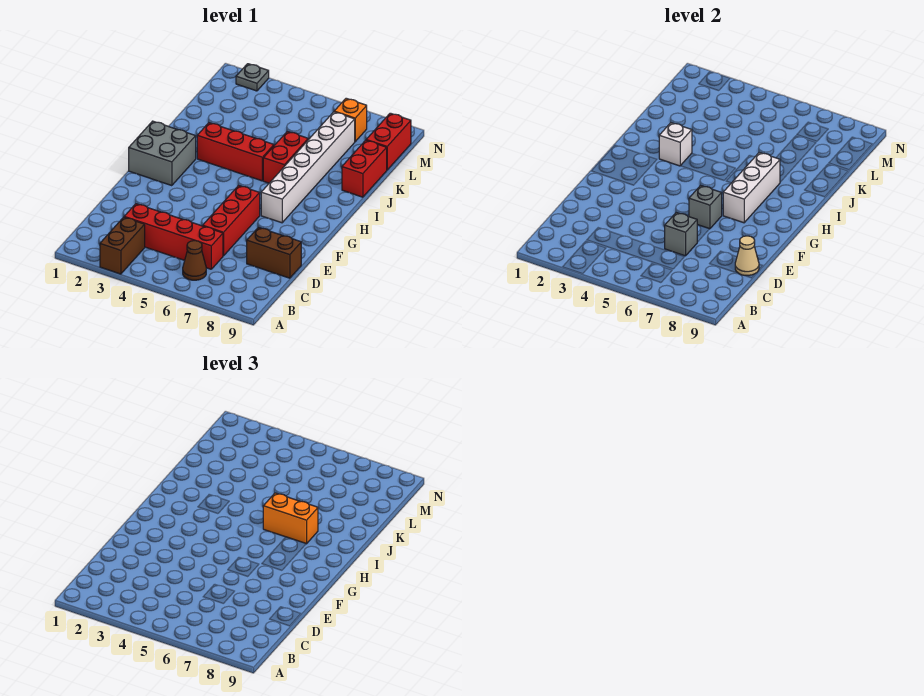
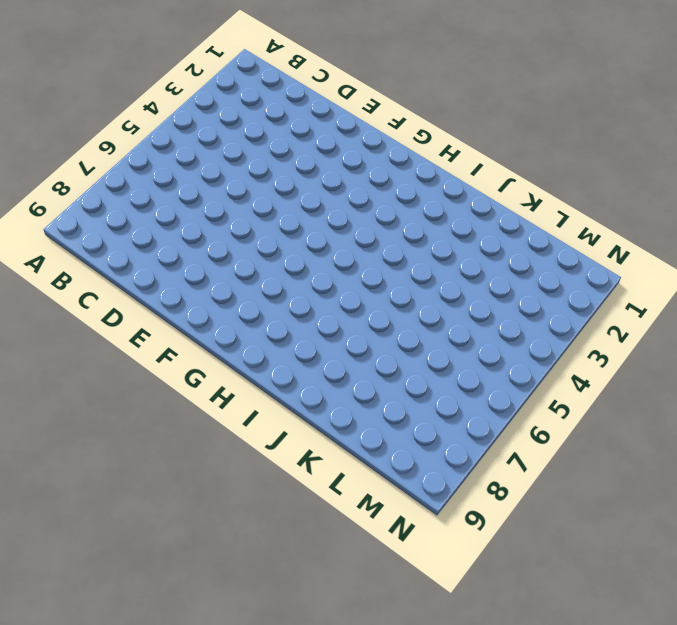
none -> brown 1x2 brick [100,217,145,274]
none -> brown 1x1 cone [183,241,206,280]
none -> red 1x4 brick [124,204,223,269]

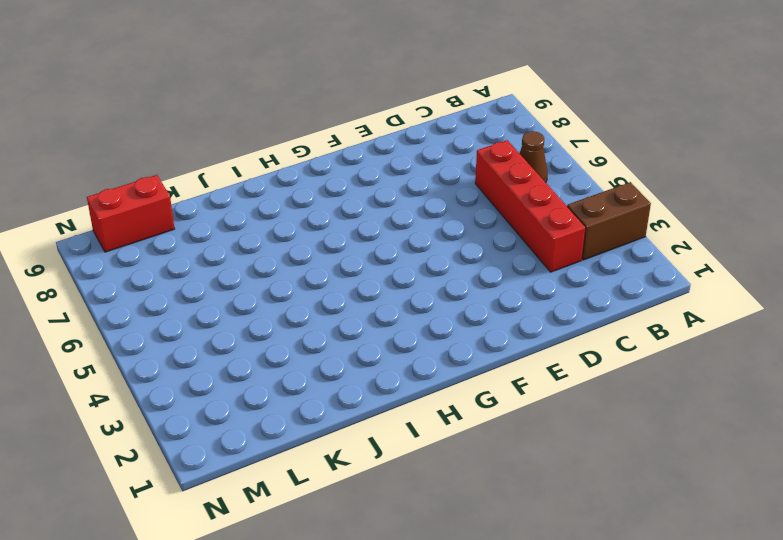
none -> red 1x3 brick [203,185,260,256]
none -> brown 1x2 brick [247,227,301,278]
none -> grey 2x2 brick [129,121,196,186]

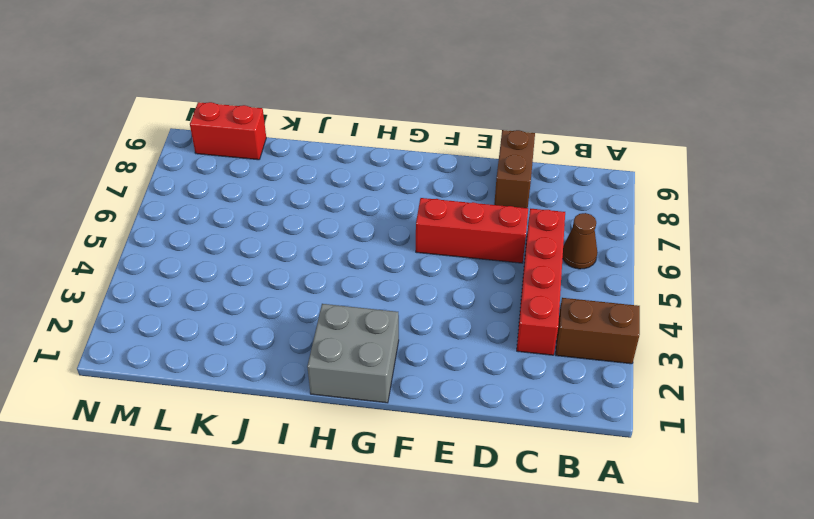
none -> white 1x6 brick [261,112,355,223]
none -> red 1x3 brick [197,123,274,181]
none -> red 1x2 brick [263,131,308,183]

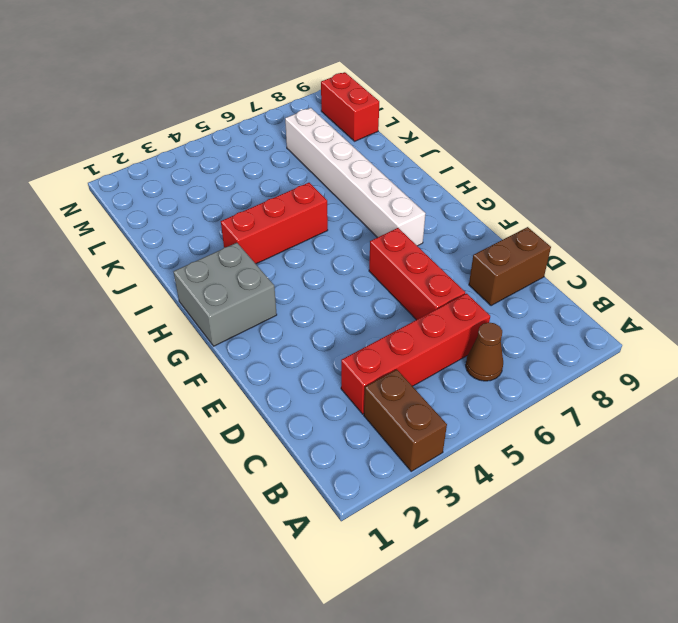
none -> red 1x2 brick [263,131,308,183]
none -> red 1x2 brick [342,140,387,197]
none -> orange 1x1 brick [334,98,367,142]

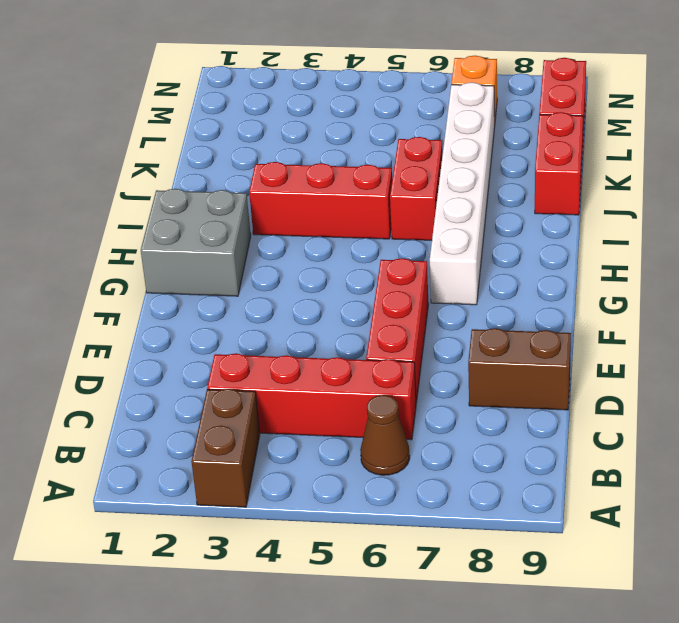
none -> grey 1x1 plate [236,64,269,91]
none -> grey 1x1 brick [665,212,697,256]
none -> tan 1x1 cone [735,236,759,275]

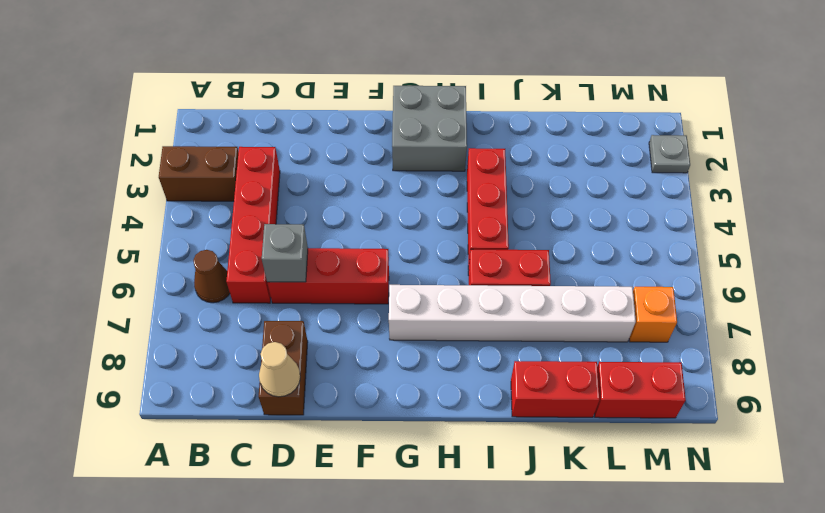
none -> grey 1x1 brick [689,185,722,229]
none -> white 1x3 brick [723,152,780,223]
none -> white 1x1 brick [659,123,692,166]

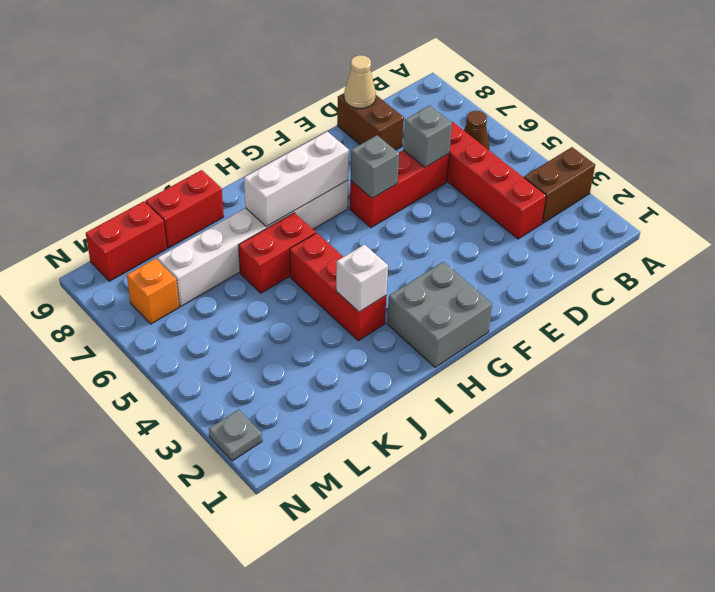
none -> orange 1x2 brick [263,493,318,544]

